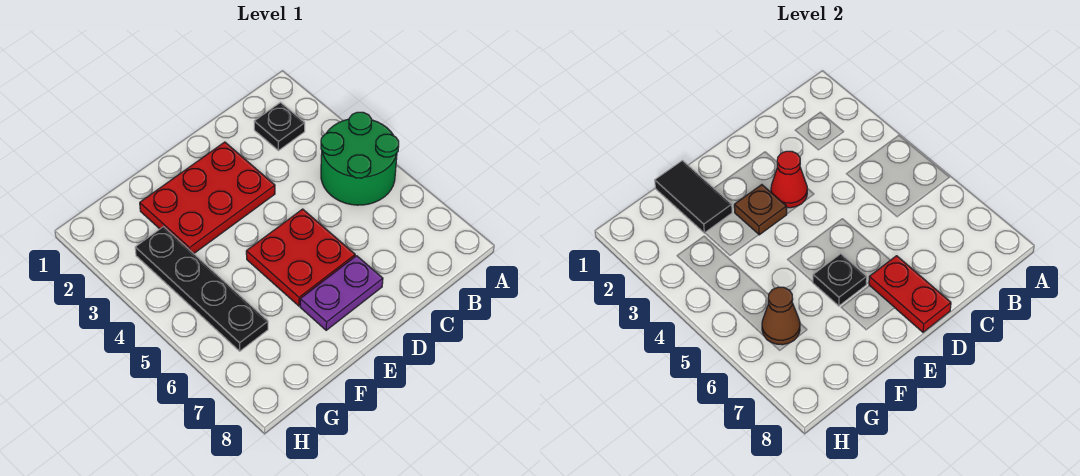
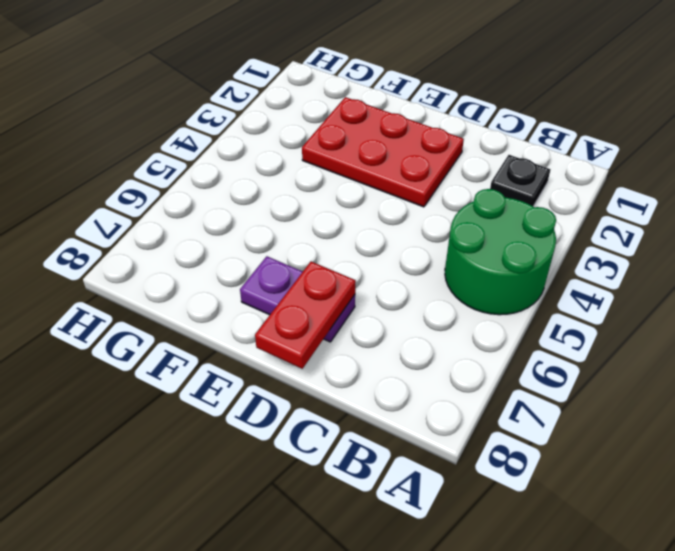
none -> red 2x2 plate [246,209,355,306]
none -> black 1x4 plate [135,227,268,351]
none -> red 1x1 cone [771,151,807,208]

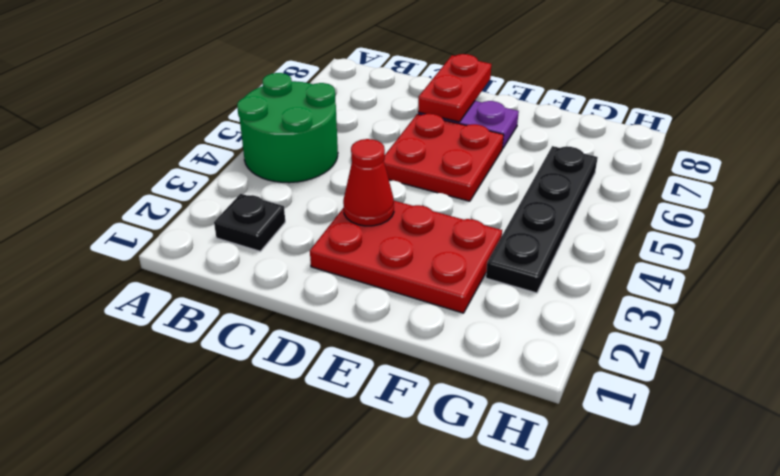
none -> brown 1x1 plate [734,185,787,235]
none -> black 1x1 plate [813,254,867,306]
none -> black 1x2 tile [655,161,732,233]

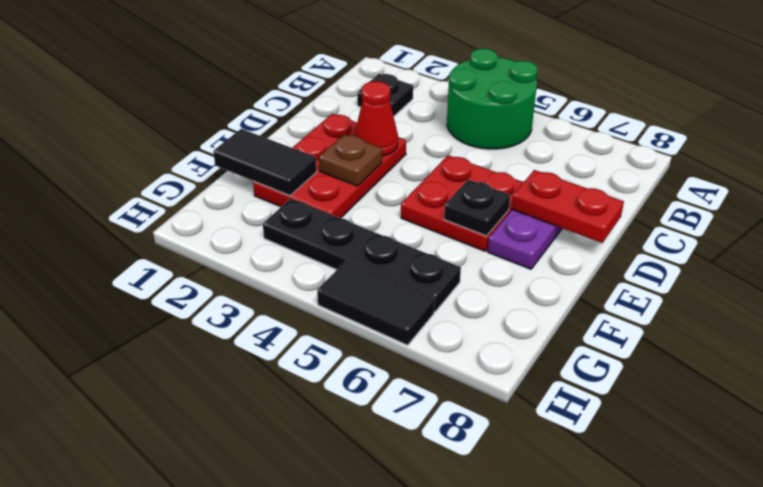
black 1x2 tile [317,261,435,345] -> none
none -> brown 1x1 cone [762,287,800,345]

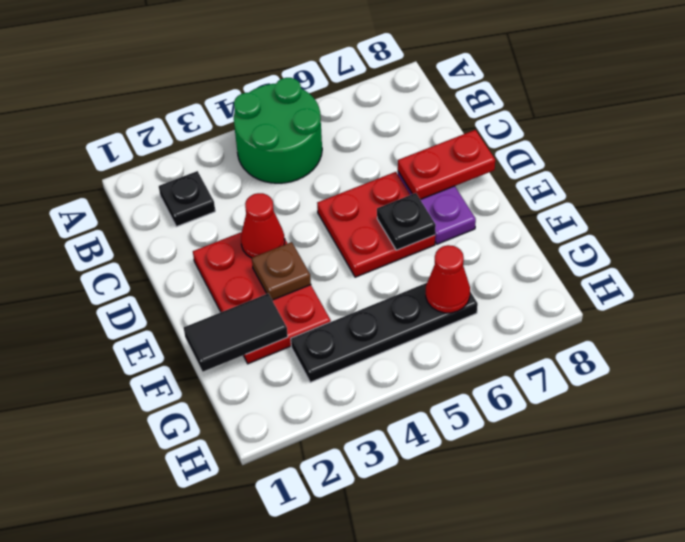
red 1x1 cone [426,245,470,313] -> brown 1x1 cone [762,287,800,345]

